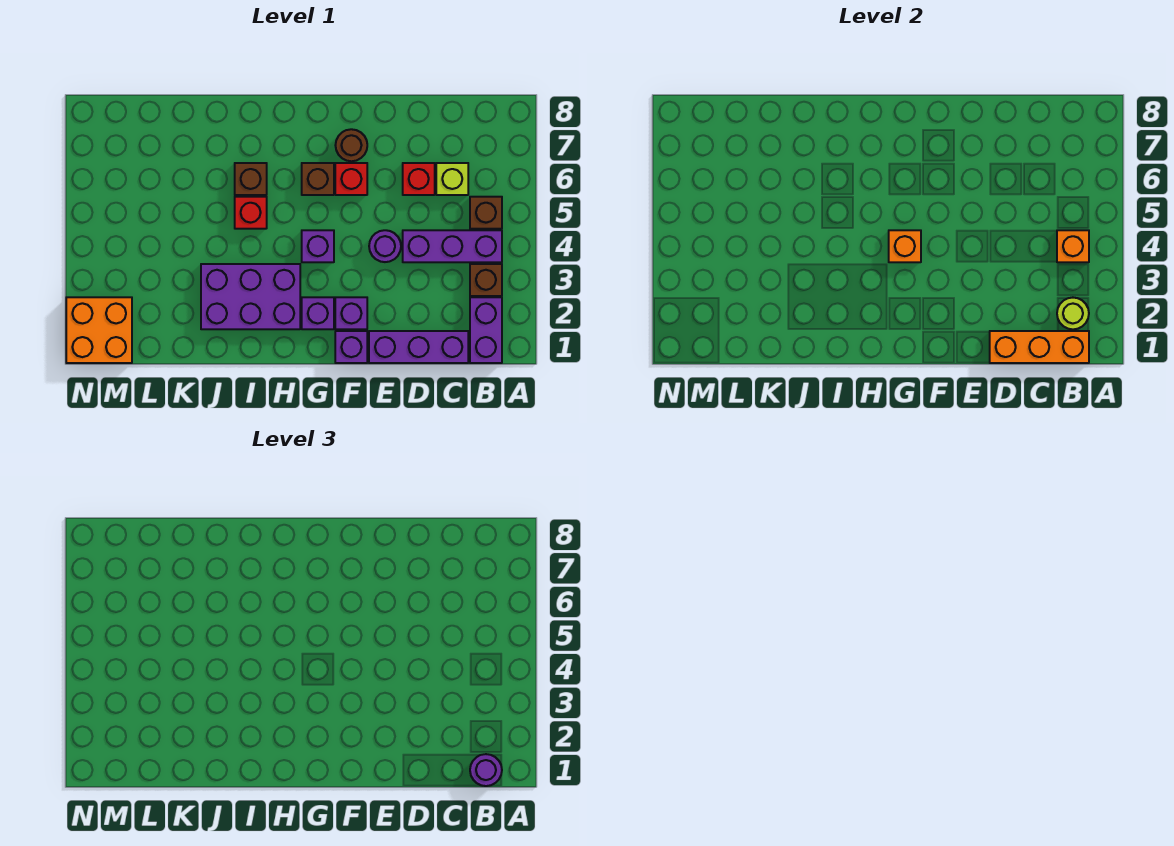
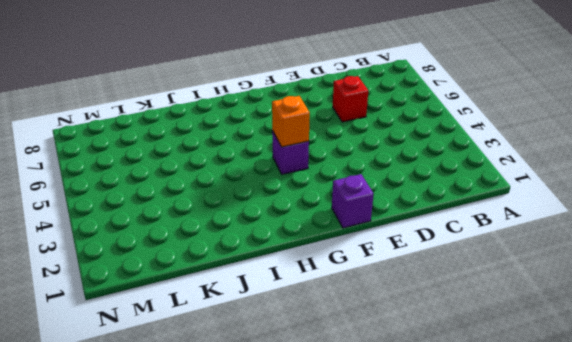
none -> purple 1x2 brick [470,297,502,363]
none -> brown 1x1 brick [470,264,502,296]
none -> purple 1x3 brick [403,230,502,262]

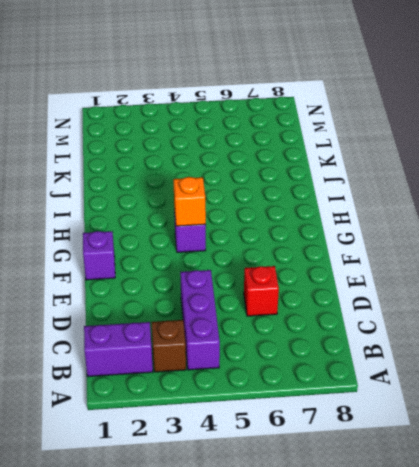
none -> brown 1x1 brick [470,197,502,229]
none -> purple 1x3 brick [369,331,468,363]
none -> lime 1x1 brick [436,163,468,195]

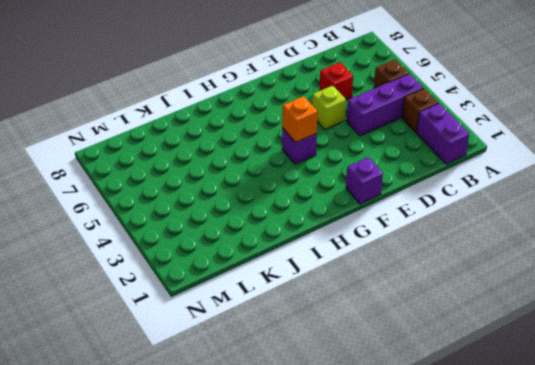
lime 1x1 brick [312,85,346,129] -> lime 1x1 brick moved to [436,163,468,195]
none -> purple 1x3 brick [369,331,468,363]
none -> purple 1x1 round brick [369,230,401,262]
none -> purple 1x1 brick [335,297,367,329]

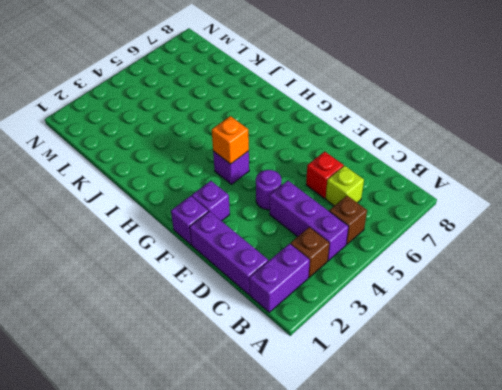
none -> red 1x1 brick [335,163,367,195]
none -> brown 1x1 round brick [335,129,367,161]
none -> purple 1x1 brick [302,297,334,329]

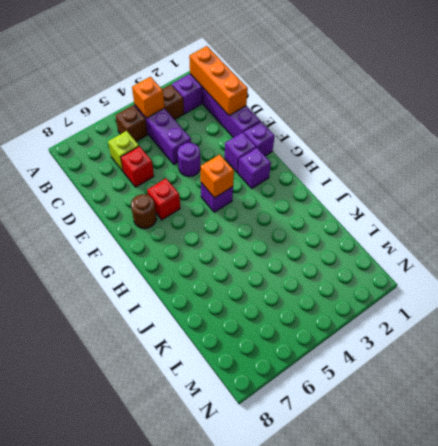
none -> brown 1x1 brick [302,163,334,195]
none -> purple 2x3 brick [201,264,300,329]
none -> red 1x1 brick [235,197,267,229]

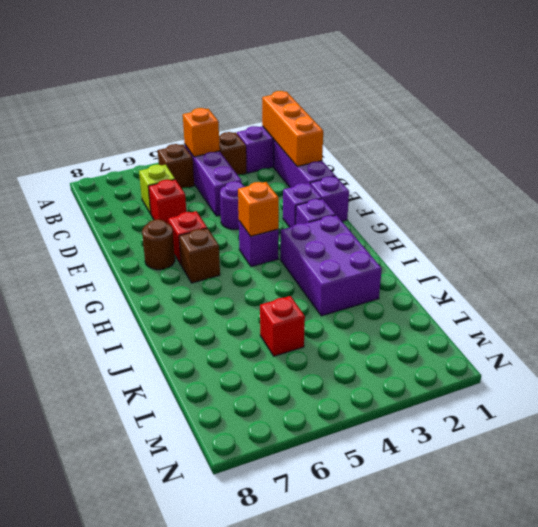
red 1x1 brick [260,296,305,356] -> red 1x1 brick moved to [235,197,267,229]
none -> brown 1x1 brick [235,163,267,195]
none -> orange 2x2 brick [66,297,132,363]
none -> lime 1x1 round brick [1057,298,1089,329]

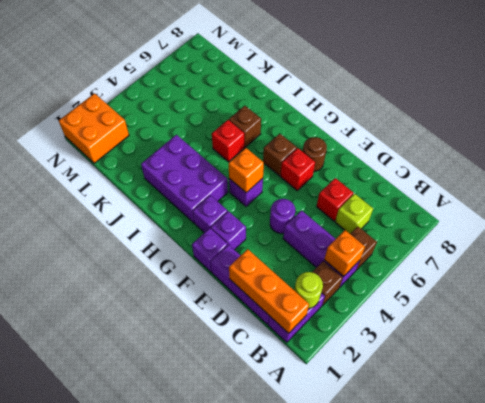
none -> purple 1x1 round brick [470,754,502,786]

